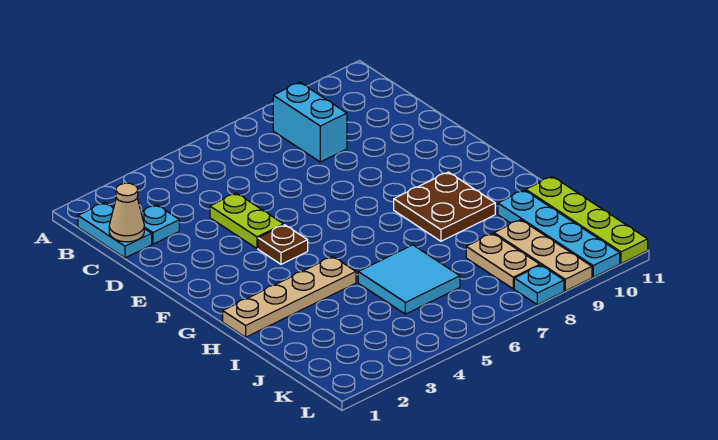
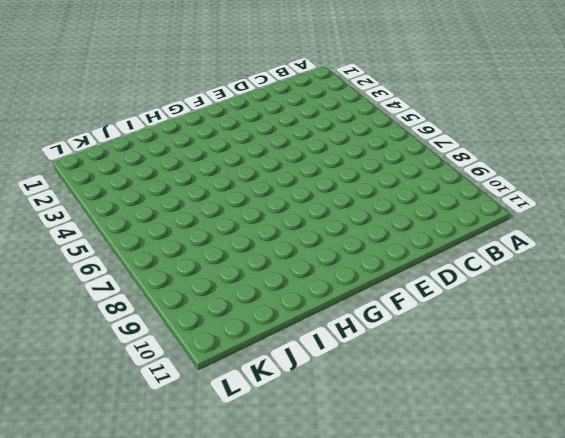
none -> cyan 1x2 plate [78,203,152,258]
none -> cyan 1x2 brick [273,82,347,162]
none -> cyan 1x1 plate [141,205,179,244]

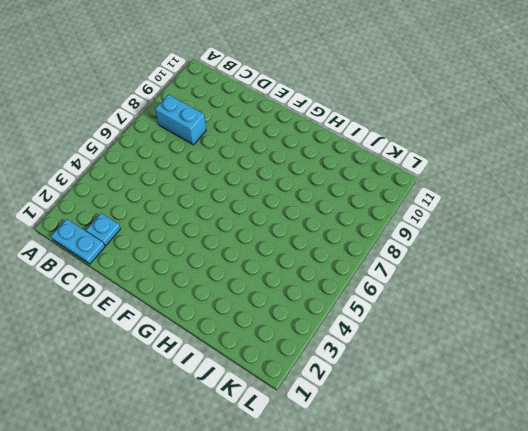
none -> lime 1x2 plate [210,193,284,248]
none -> brown 1x1 plate [258,225,308,264]
none -> brown 2x2 plate [394,172,495,241]

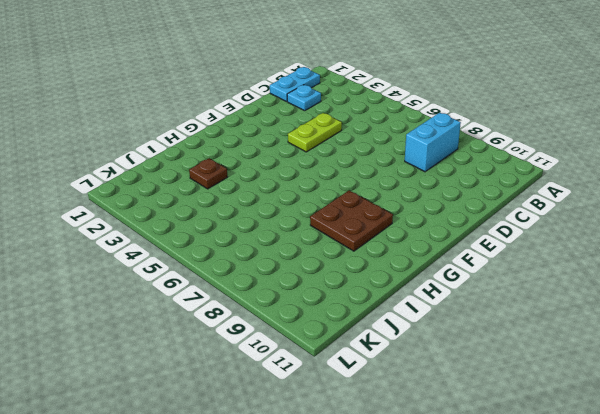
brown 1x1 plate [189,158,227,189] -> brown 1x1 plate moved to [258,225,308,264]
none -> tan 1x4 plate [223,257,356,337]
none -> cyan 2x2 tile [358,245,460,314]
none -> cyan 1x4 plate [498,190,620,277]

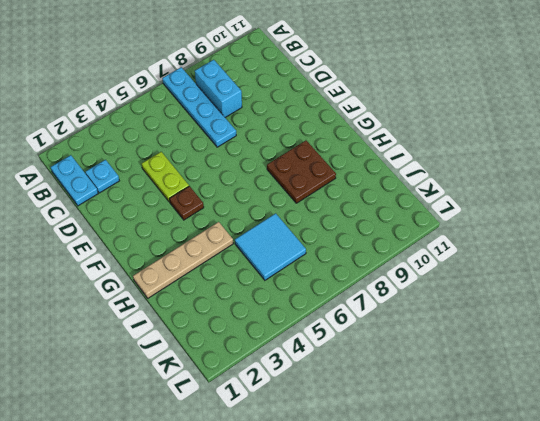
cyan 1x4 plate [162,67,236,147] -> cyan 1x4 plate moved to [498,190,620,277]
none -> lime 1x4 plate [526,176,648,264]
none -> tan 1x2 plate [466,233,540,289]
none -> tan 1x3 plate [494,220,592,291]

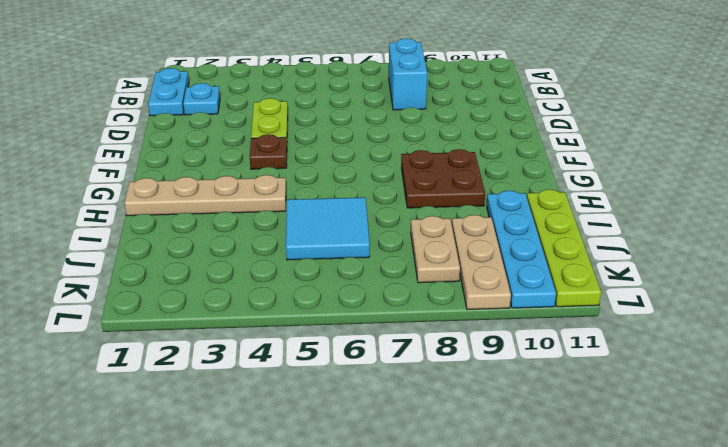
none -> cyan 1x1 plate [514,265,564,305]
none -> tan 1x1 cone [109,183,144,242]

